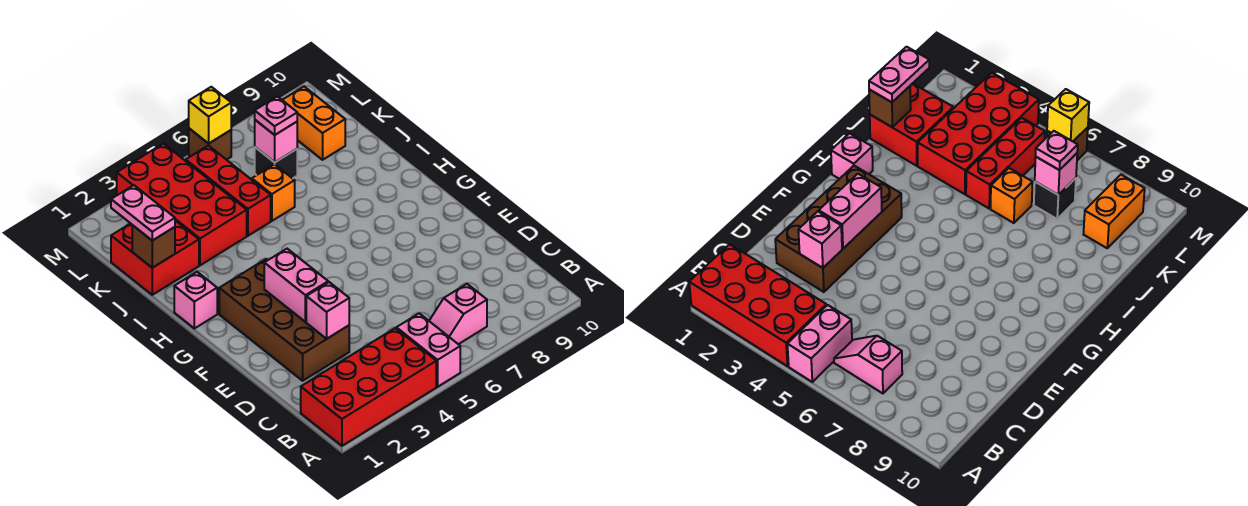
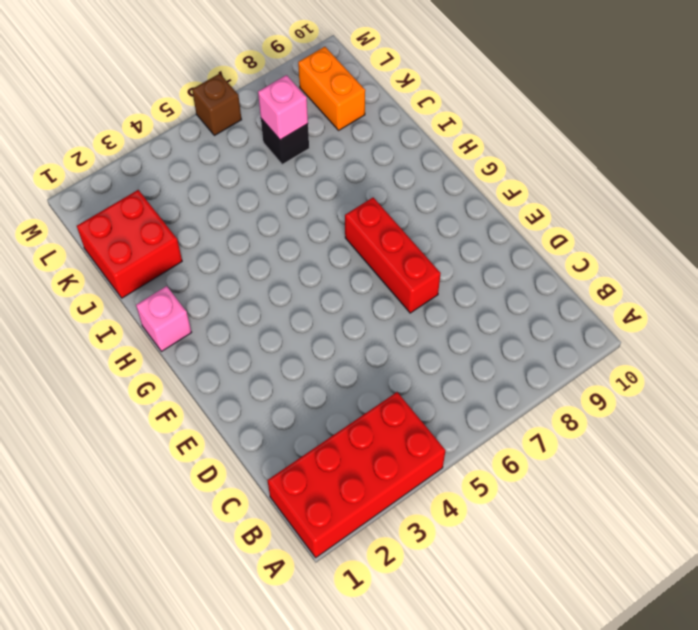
red 1x3 brick [345,198,441,313] -> red 1x3 brick moved to [186,145,271,236]
none -> pink 1x2 brick [396,313,460,387]
none -> pink 1x2 slope [429,284,487,344]
none -> brown 2x4 brick [219,259,349,381]

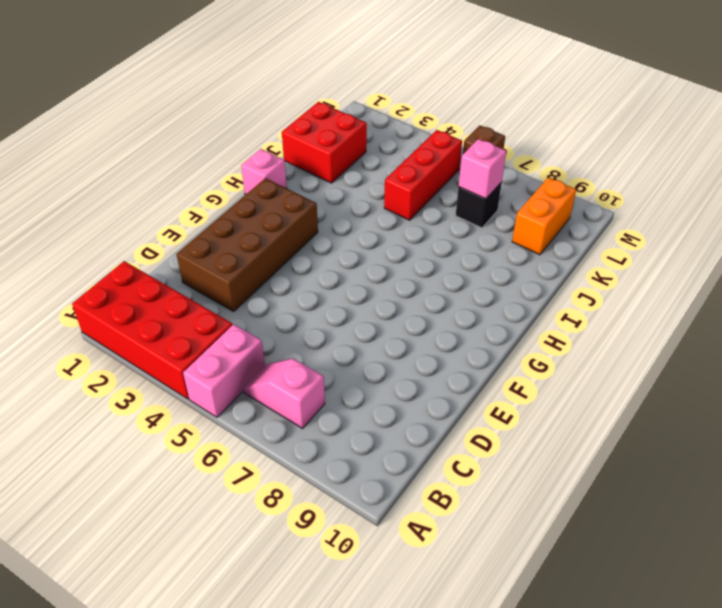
none -> red 2x4 brick [117,144,247,265]
none -> orange 1x1 brick [252,164,295,221]
none -> pink 1x1 brick [306,282,349,339]

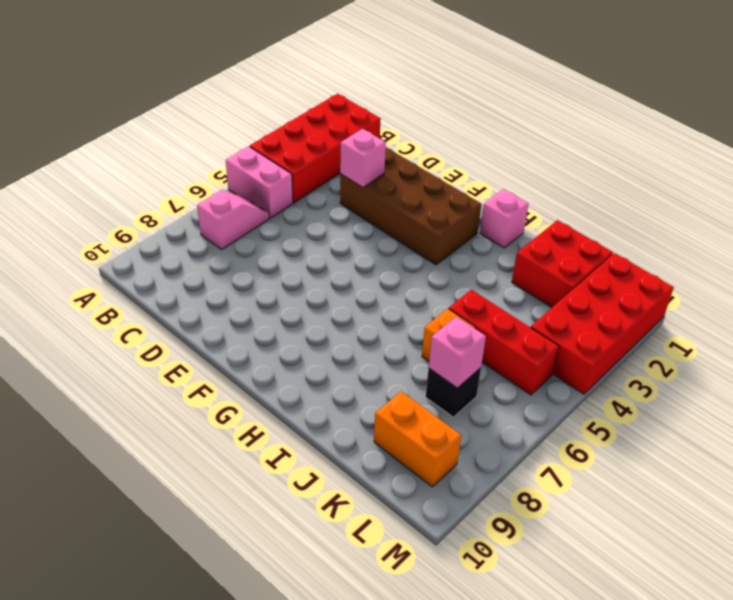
red 2x4 brick [531,253,674,394] -> red 2x4 brick turned to [117,144,247,265]
none -> brown 1x1 brick [189,128,231,160]
none -> pink 1x2 brick [264,249,328,322]
none -> brown 1x1 brick [132,225,175,268]

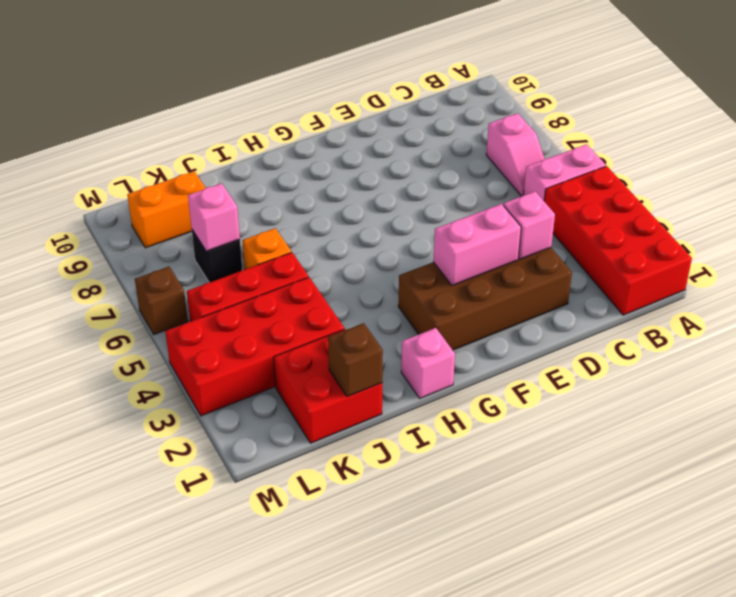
none -> yellow 1x1 brick [189,87,231,144]
none -> pink 1x2 plate [111,185,175,241]
none -> pink 1x1 plate [255,96,297,135]

